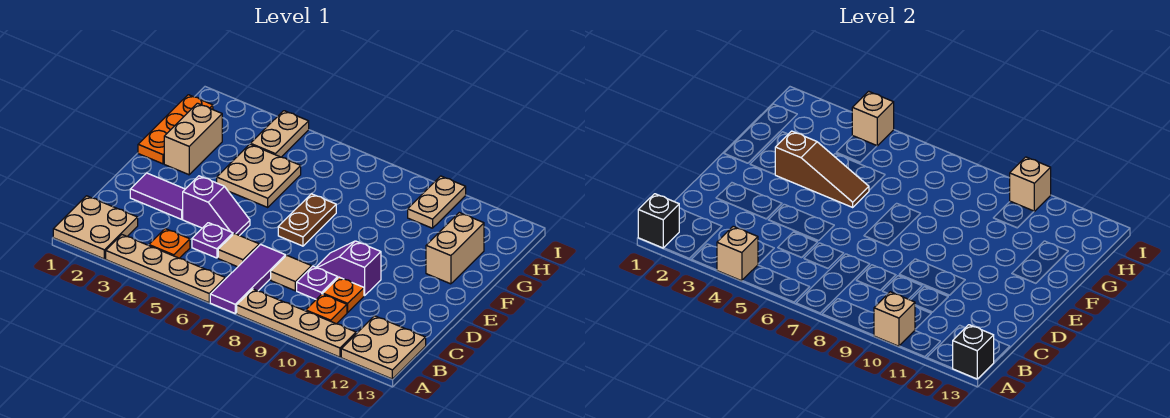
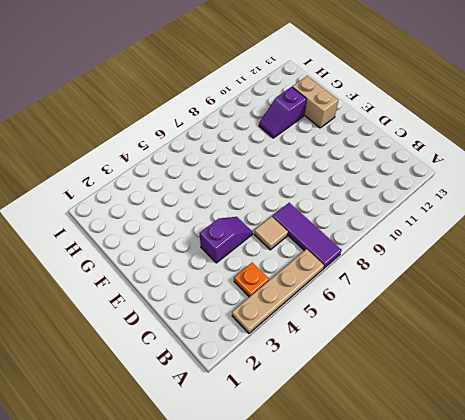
purple 1x2 slope [259,87,307,138] -> purple 1x2 slope moved to [316,241,381,296]
none -> tan 2x2 plate [53,196,138,259]
none -> tan 1x4 plate [237,289,356,357]
none -> tan 2x2 plate [341,316,426,379]

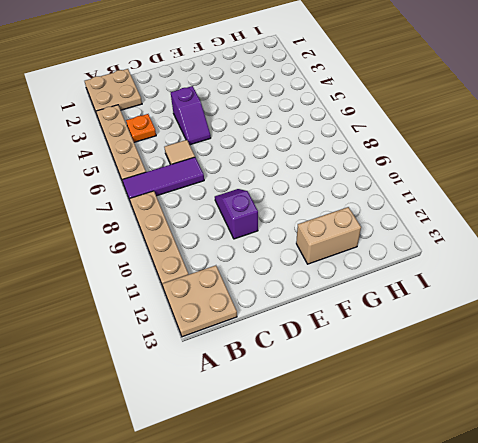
none -> orange 1x1 plate [306,294,347,324]
none -> purple 1x1 plate [192,223,233,258]
none -> tan 1x1 tile [271,255,312,291]

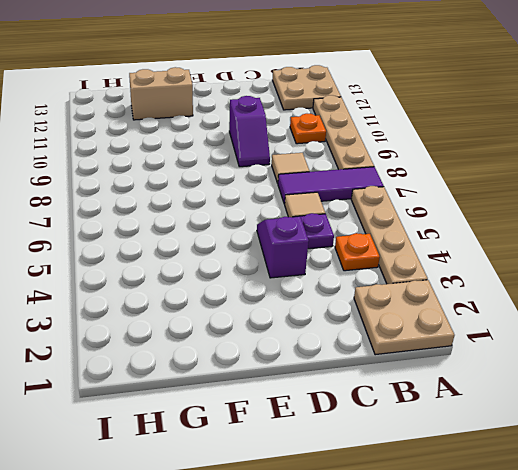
none -> purple 1x1 plate [297,266,338,299]
none -> orange 1x1 plate [323,277,364,313]
none -> purple 1x2 tile [130,173,185,219]

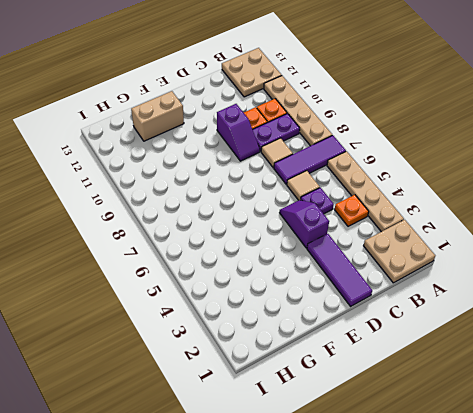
purple 1x2 plate [253,114,300,151] -> purple 1x1 plate [297,266,338,299]
purple 1x3 tile [307,234,372,306] -> purple 1x2 tile [130,173,185,219]
none -> brown 1x2 plate [278,194,336,246]
none -> orange 1x3 plate [138,95,213,164]
none -> tan 1x2 brick [164,103,222,175]

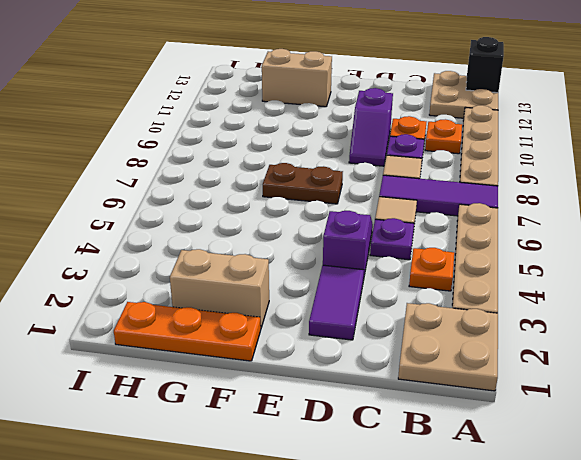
none -> tan 2x2 plate [217,144,301,207]
none -> tan 1x2 plate [251,111,309,157]
none -> tan 1x2 plate [408,176,466,228]

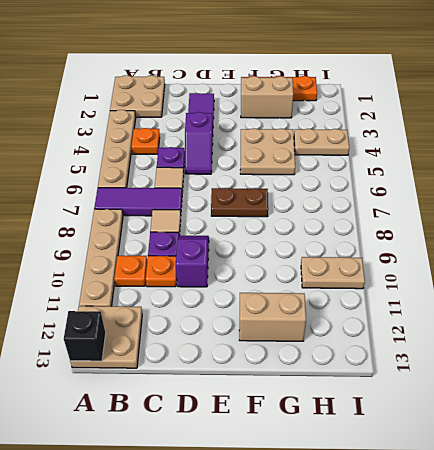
none -> black 1x1 brick [638,194,679,248]
none -> tan 1x1 brick [717,226,758,281]
none -> tan 1x1 brick [874,292,915,346]

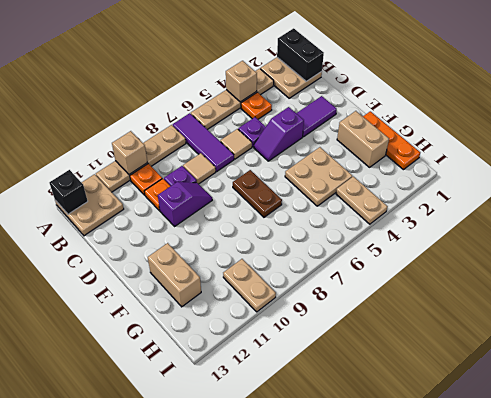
black 1x2 brick [277,28,324,81] -> black 1x1 brick [638,194,679,248]
none -> brown 1x3 slope [775,131,869,207]
none -> tan 1x1 brick [852,91,894,146]
none -> tan 1x1 brick [1010,157,1051,211]

